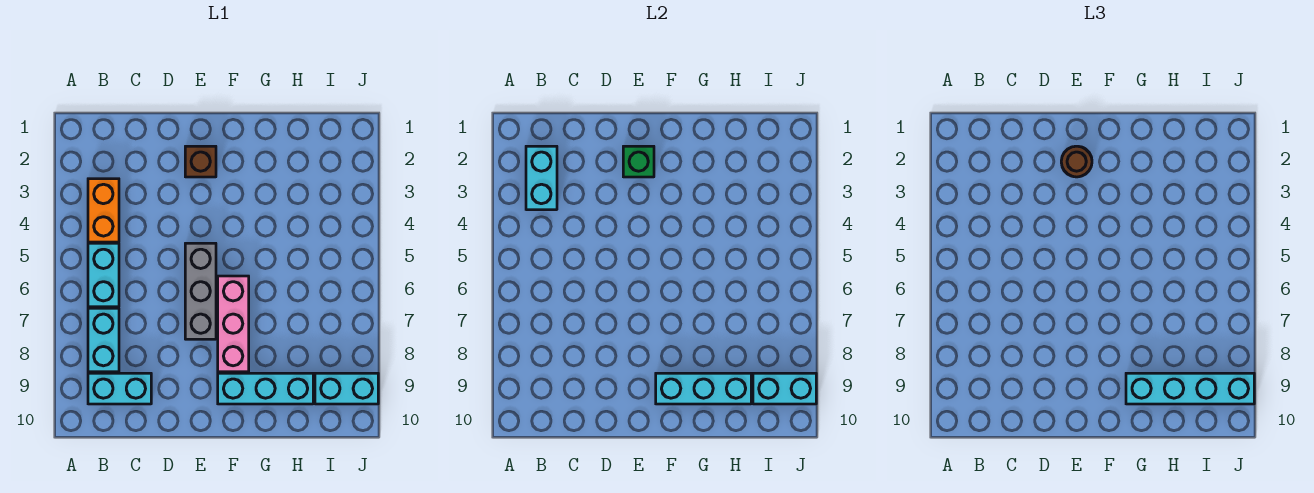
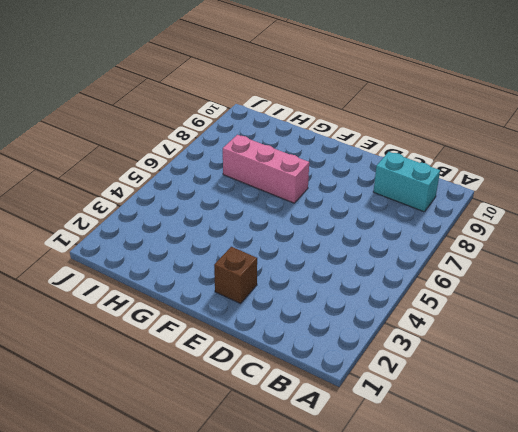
pink 1x3 brick [223,135,309,203] -> pink 1x3 brick turned to [218,276,249,372]
none -> orange 1x2 brick [88,179,119,242]
none -> cyan 1x2 brick [88,243,119,307]
none -> cyan 1x2 brick [88,308,119,372]

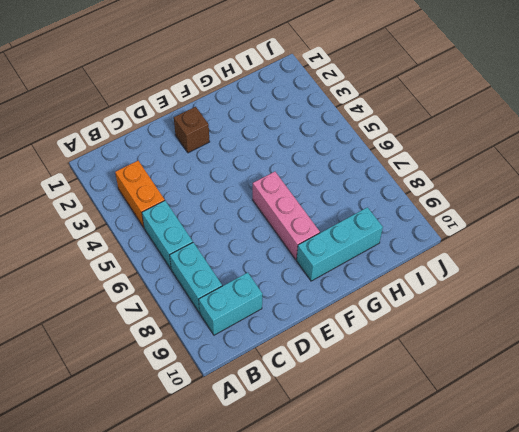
none -> grey 1x3 brick [185,243,216,339]
none -> cyan 1x2 brick [315,373,378,404]
none -> cyan 1x2 brick [526,146,557,210]

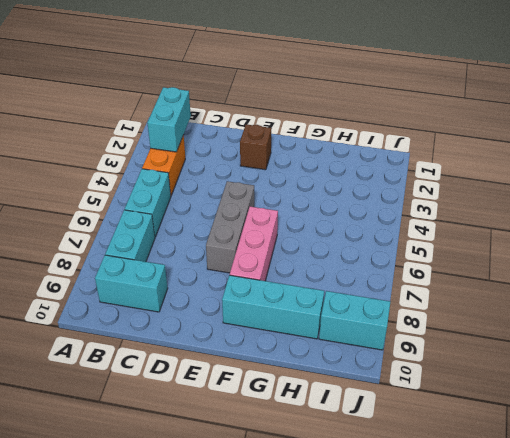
none -> green 1x1 brick [623,146,654,177]
none -> cyan 1x3 brick [656,373,751,404]
none -> cyan 1x2 brick [753,373,816,404]

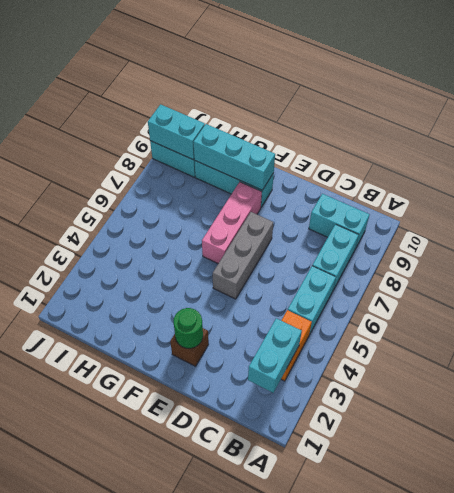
green 1x1 round brick [174,308,203,348] -> green 1x1 brick [623,146,654,177]
none -> brown 1x1 round brick [1061,146,1092,177]
none -> cyan 1x4 brick [1126,373,1254,404]

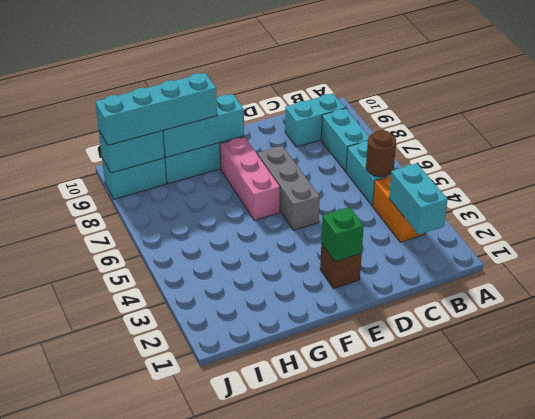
brown 1x1 round brick [366,130,396,177] -> brown 1x1 round brick moved to [1061,146,1092,177]

